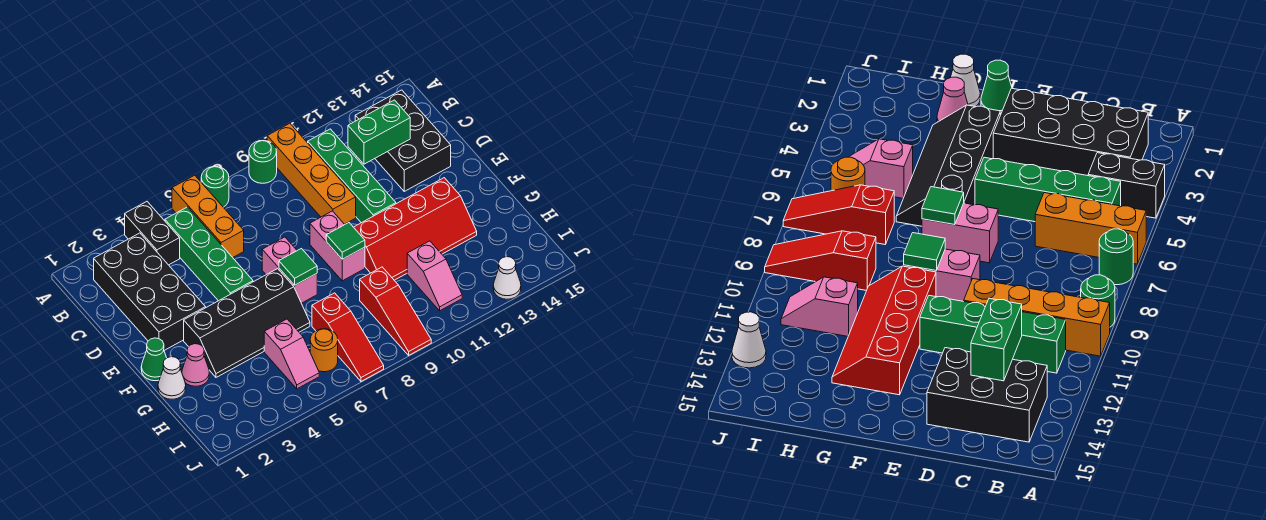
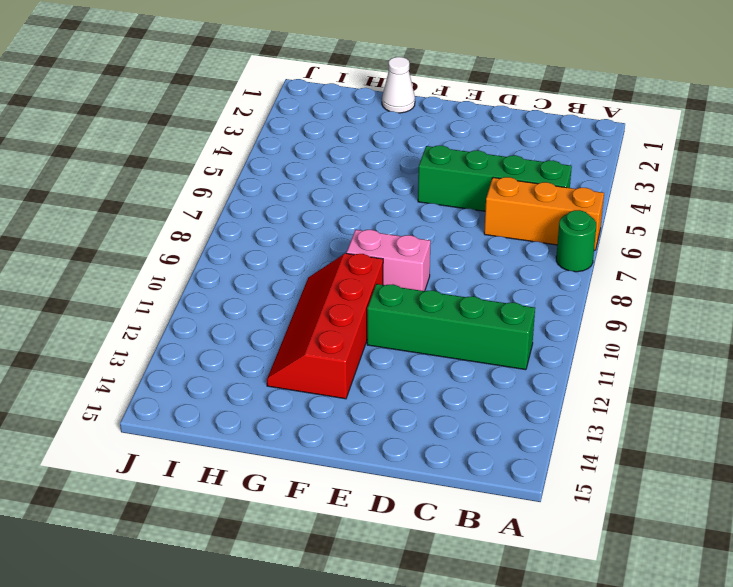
none -> black 1x2 brick [125,202,180,265]
none -> green 1x1 round brick [249,141,277,183]
none -> orange 1x4 brick [267,123,356,224]

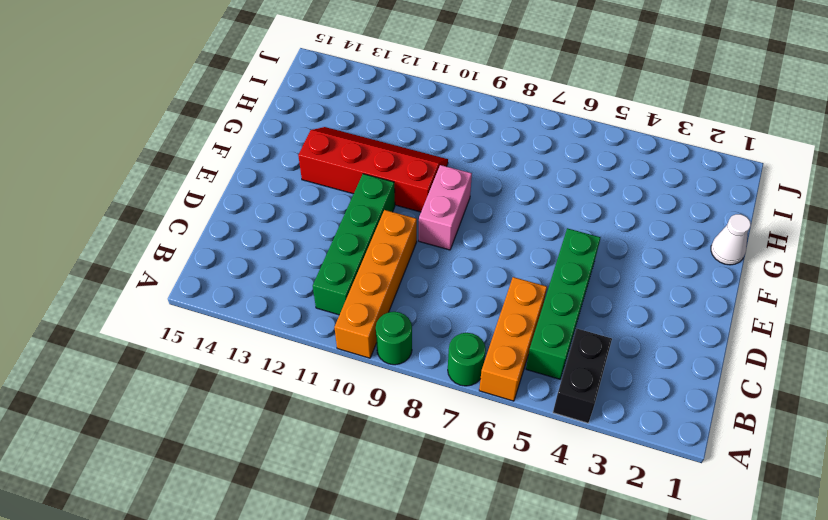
none -> black 2x4 brick [94,233,206,350]
none -> black 2x3 brick [355,90,451,191]
none -> pink 1x2 brick [262,237,317,303]

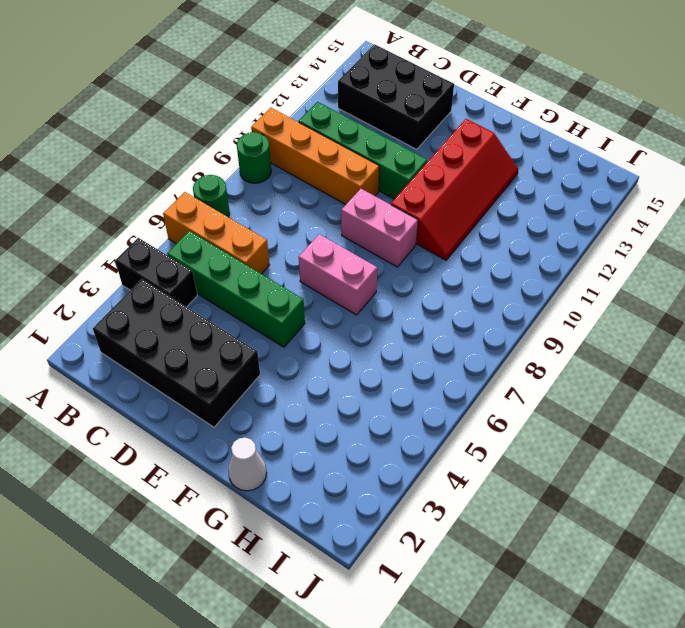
none -> green 1x1 cone [141,338,166,381]
none -> black 2x4 slope [184,269,310,377]
none -> pink 1x1 cone [182,344,209,386]

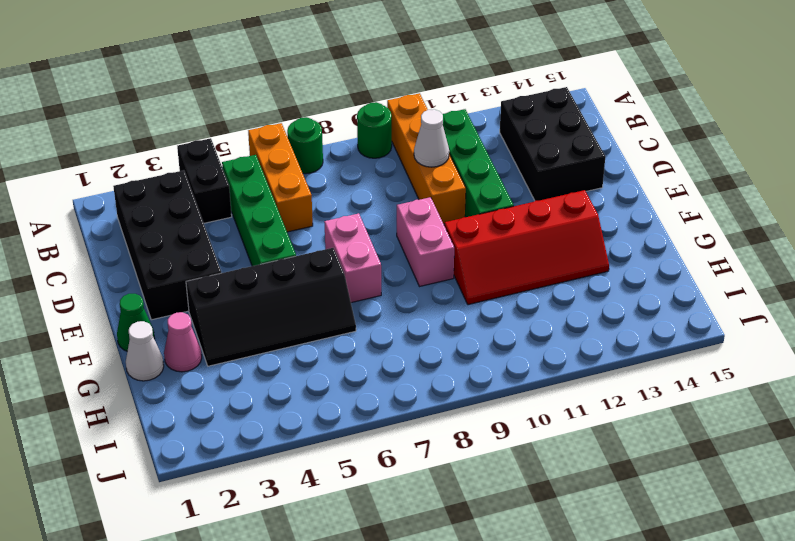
white 1x1 cone [414,109,449,167] -> white 1x1 cone moved to [493,257,521,299]
none -> pink 1x2 slope [264,319,319,389]
none -> red 1x3 slope [312,293,384,381]
none -> red 1x3 slope [360,267,431,355]

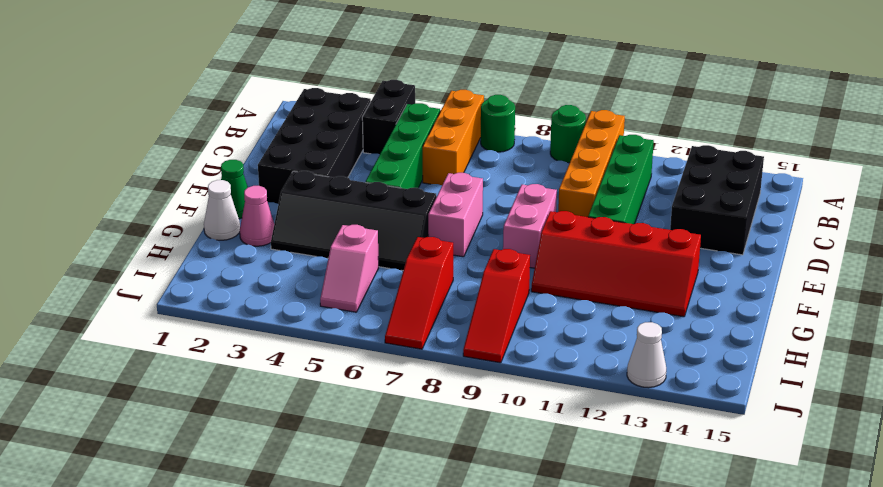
none -> pink 1x2 slope [407,241,462,311]
none -> orange 1x1 round brick [310,329,338,372]
none -> green 1x2 brick [348,100,410,164]

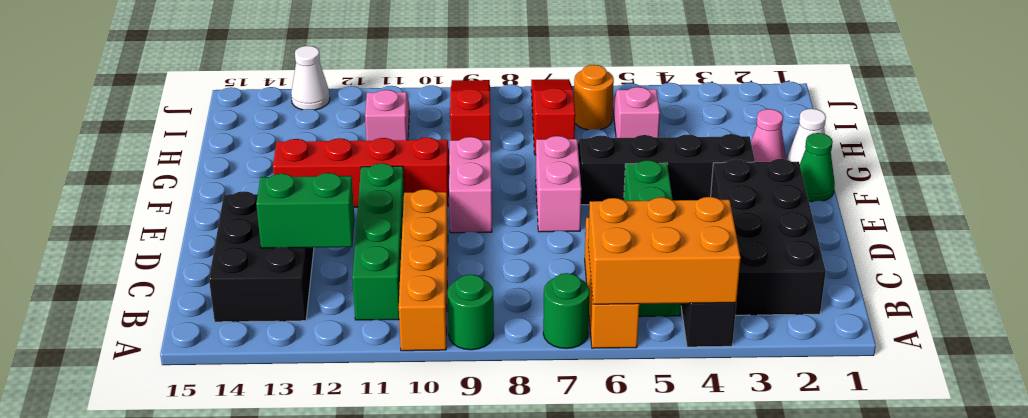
orange 2x3 brick [588,197,741,304] -> none
none -> green 1x1 tile [279,249,317,285]
none -> green 1x1 tile [326,222,365,259]

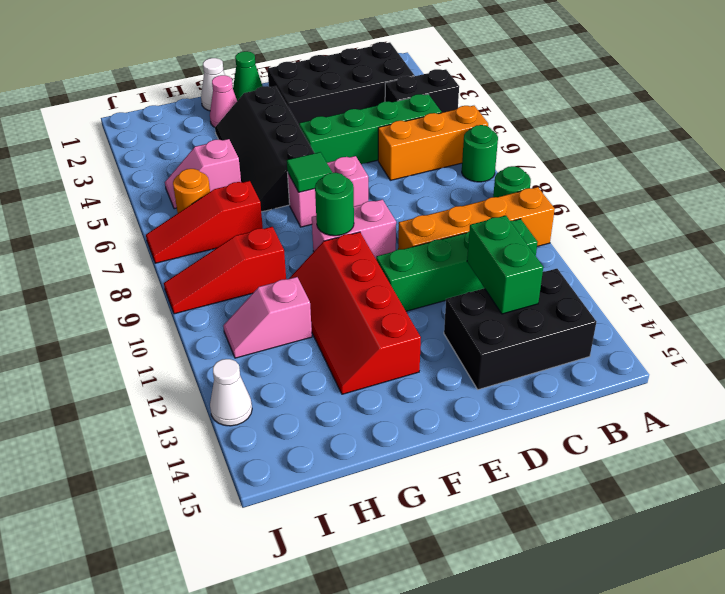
green 1x1 round brick [315,173,354,236] -> green 1x1 tile [326,222,365,259]

